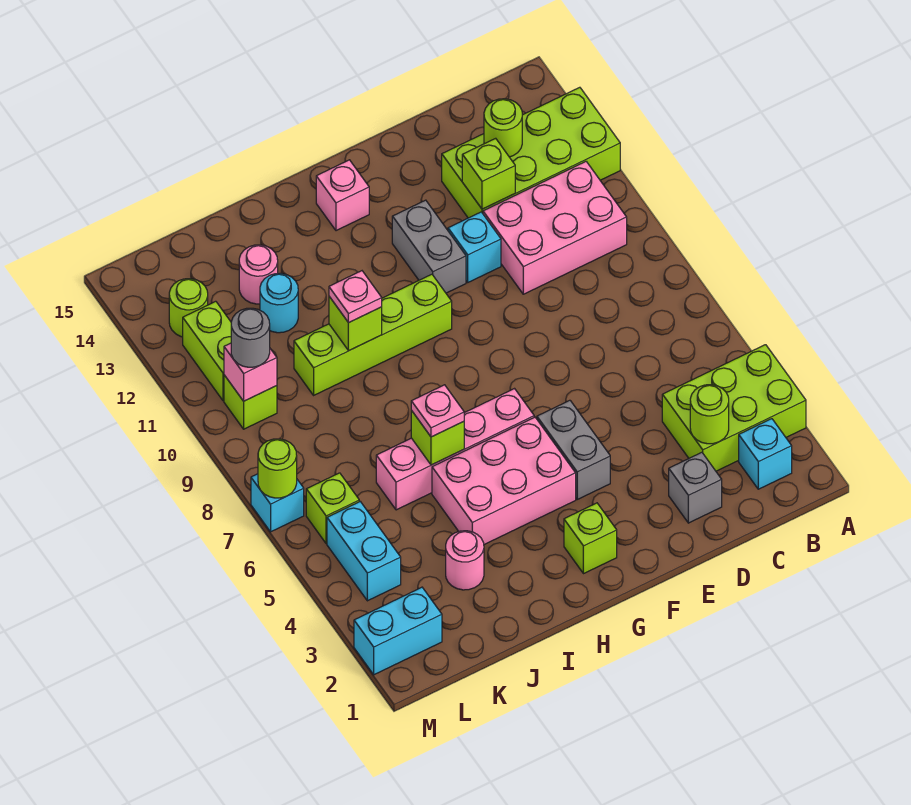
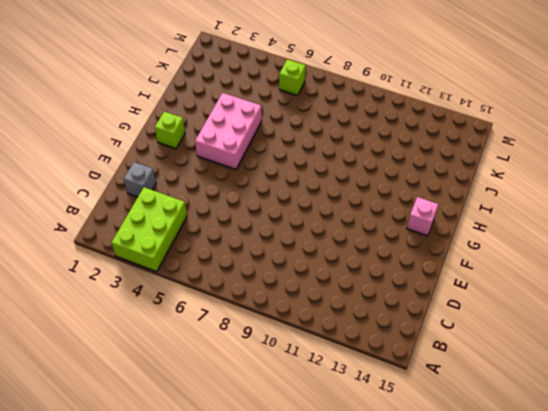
none -> lime 2x4 brick [442,87,620,218]
none -> cyan 1x1 brick [739,419,792,489]
none -> pink 2x3 brick [483,162,627,294]
none -> cyan 1x1 brick [448,212,501,282]

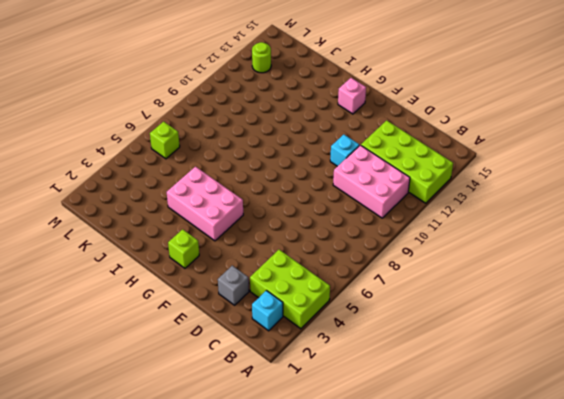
none -> grey 1x2 brick [537,400,610,499]
none -> grey 1x2 brick [392,200,466,293]
none -> pink 1x4 brick [376,389,534,510]
none -> lime 1x4 brick [294,274,452,395]

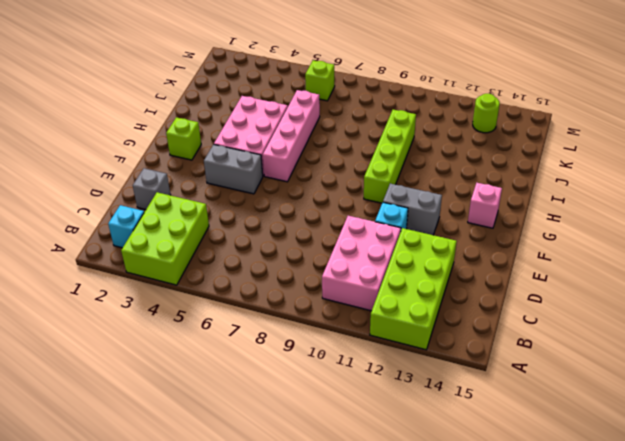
none -> pink 1x1 round brick [446,531,484,590]
none -> cyan 1x1 round brick [260,273,298,333]
none -> pink 1x1 round brick [239,245,278,304]
none -> cyan 1x2 brick [354,587,442,675]

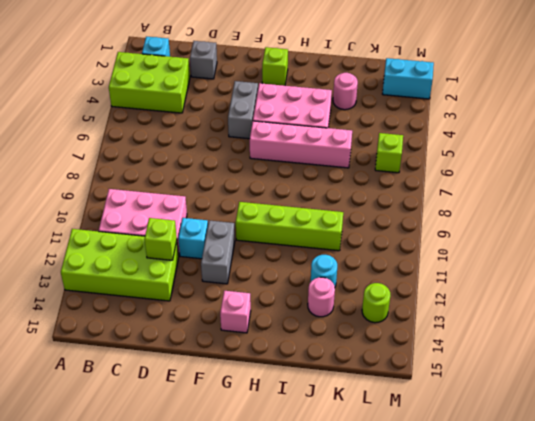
none -> cyan 1x2 brick [327,502,401,601]
none -> lime 1x1 brick [224,375,277,429]
none -> lime 1x2 brick [183,301,231,401]
none -> cyan 1x1 brick [251,474,304,532]

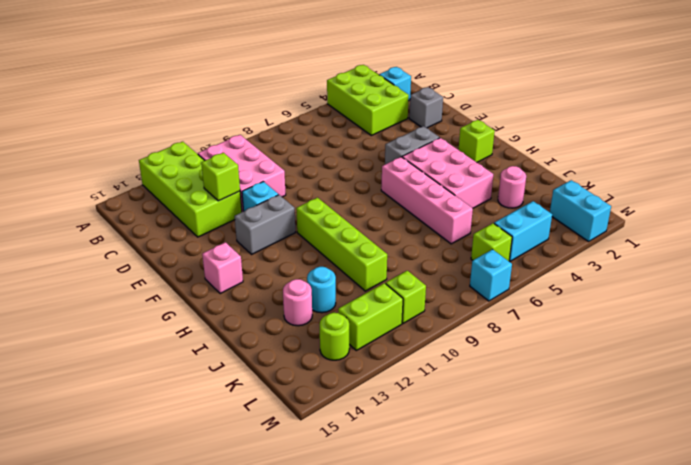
none -> lime 1x1 round brick [690,385,729,444]
none -> lime 1x1 round brick [484,99,522,157]
none -> lime 1x1 brick [411,410,464,465]
none -> lime 1x1 brick [329,297,382,351]

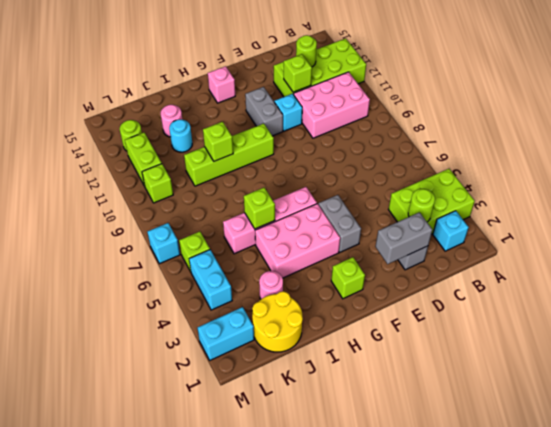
grey 1x2 brick [375,212,432,264] -> none
yellow 2x2 round brick [252,291,303,352] -> none
none -> pink 1x1 brick [224,343,277,401]
none -> lime 1x1 round brick [258,439,297,498]
none -> pink 1x1 plate [411,385,464,437]
none -> pink 1x1 plate [329,271,382,323]

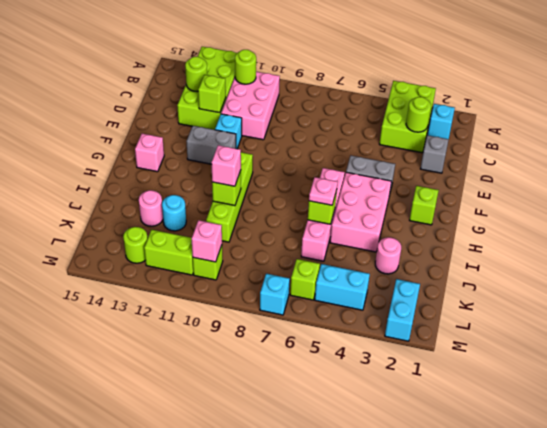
lime 1x1 round brick [235,50,256,84] -> lime 1x1 round brick moved to [258,439,297,498]
pink 1x1 brick [211,145,241,186] -> pink 1x1 plate [329,271,382,323]
none -> grey 1x1 round brick [231,308,270,367]

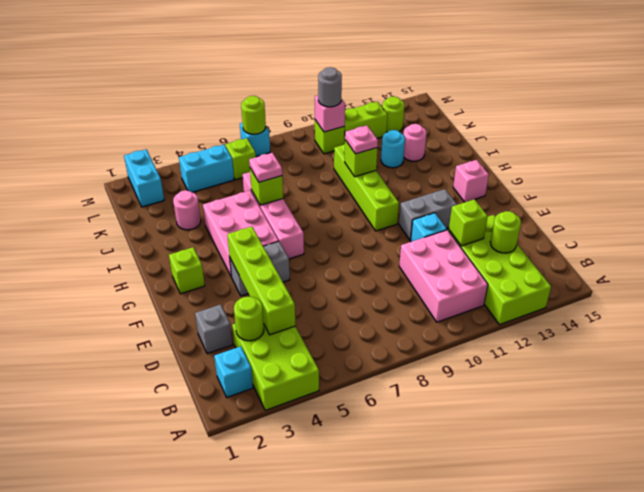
lime 1x4 brick [227,227,295,335] -> none

